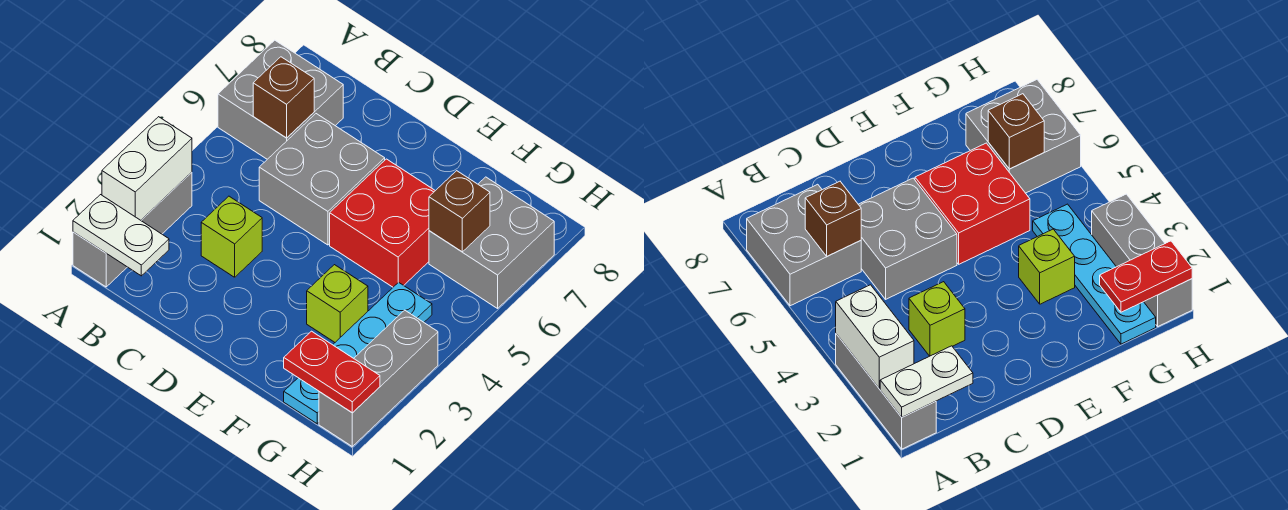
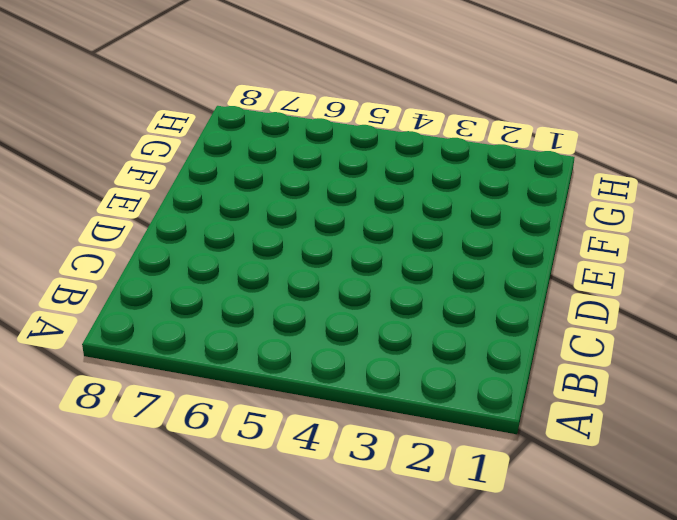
none -> grey 1x3 brick [73,172,192,287]
none -> grey 2x2 brick [218,40,343,159]
none -> lime 1x1 brick [201,196,262,277]

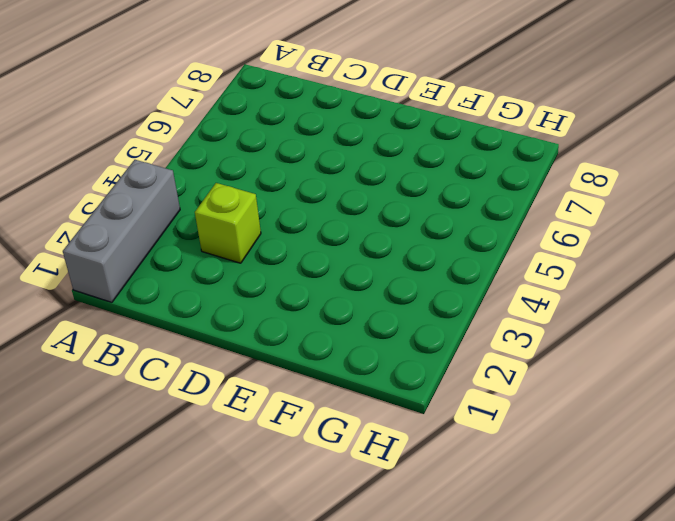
none -> grey 2x2 brick [218,40,343,159]
none -> grey 2x2 brick [259,114,385,245]
none -> red 2x2 brick [330,159,435,287]

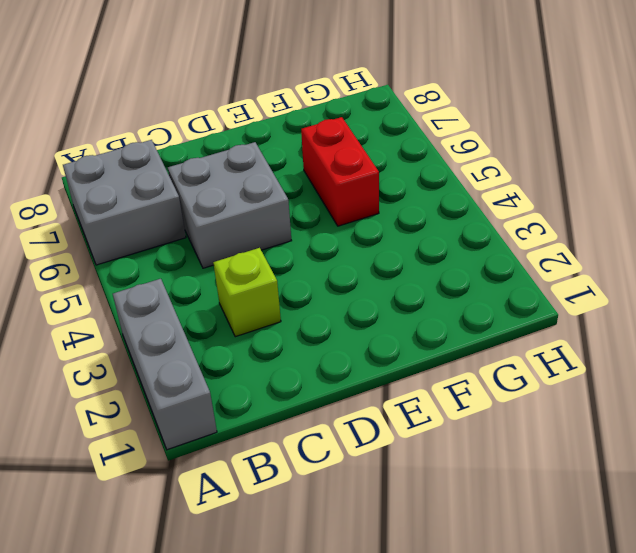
red 1x2 brick [301,117,379,226] -> red 2x2 brick [330,159,435,287]
none -> lime 1x1 brick [307,265,368,342]
none -> cyan 1x4 plate [284,282,432,424]
none -> grey 2x2 brick [429,177,554,308]

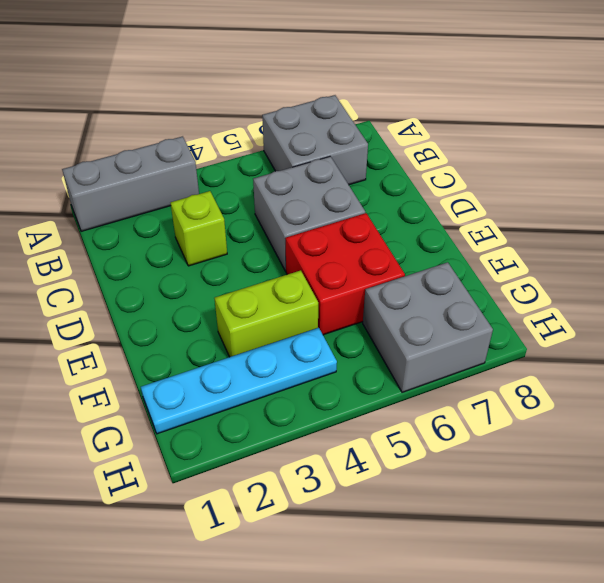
lime 1x2 brick [215,270,318,357] -> lime 1x1 brick [307,265,368,342]
none -> grey 1x3 brick [319,310,438,446]
none -> white 1x2 plate [73,195,169,276]
none -> white 1x2 brick [102,117,192,220]

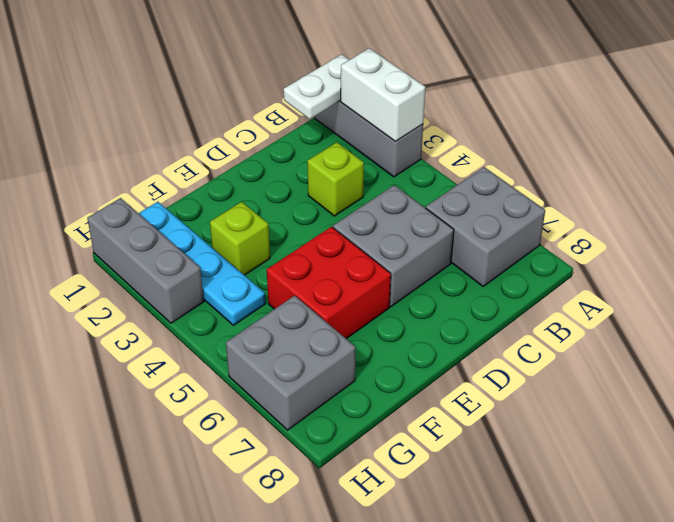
none -> brown 1x1 brick [253,57,314,138]
none -> red 1x2 plate [284,331,380,413]
none -> brown 1x1 brick [429,171,490,252]

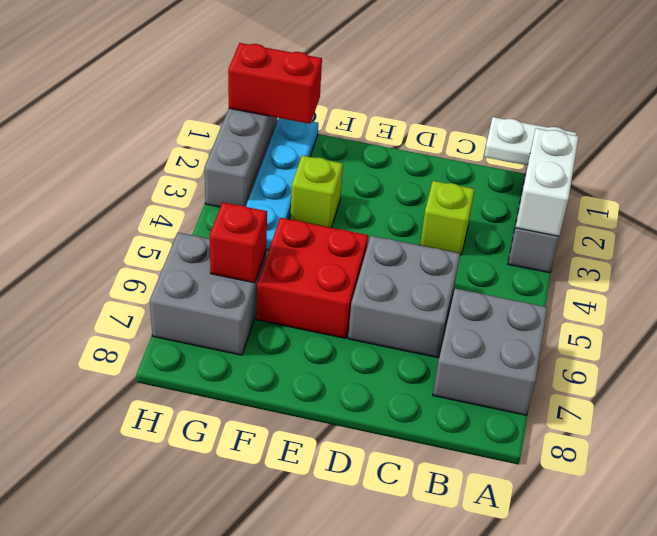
red 1x2 brick [228,43,322,124] -> red 1x2 plate [284,331,380,413]
red 1x1 brick [210,202,267,283] -> brown 1x1 brick [429,171,490,252]
none -> brown 1x1 brick [253,57,314,138]

